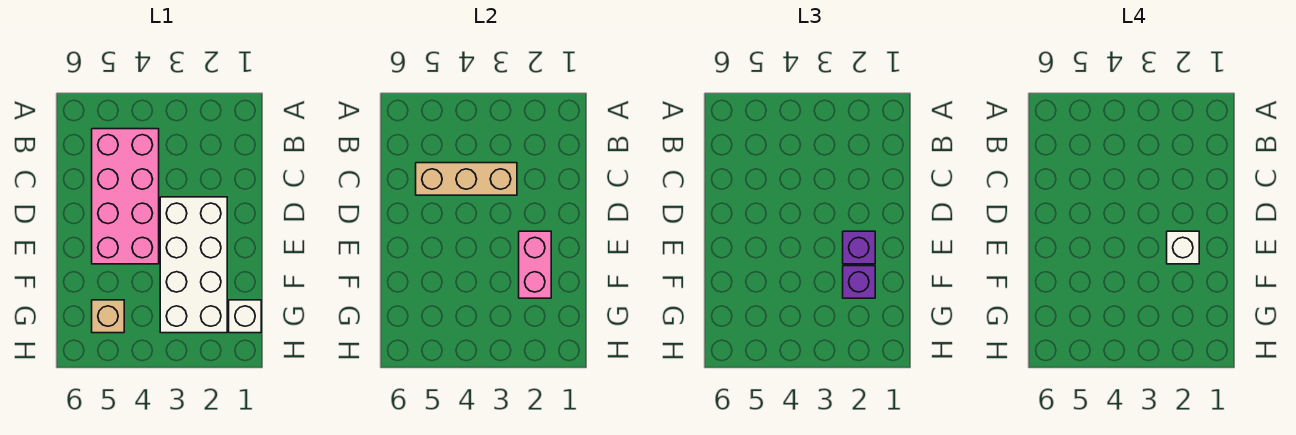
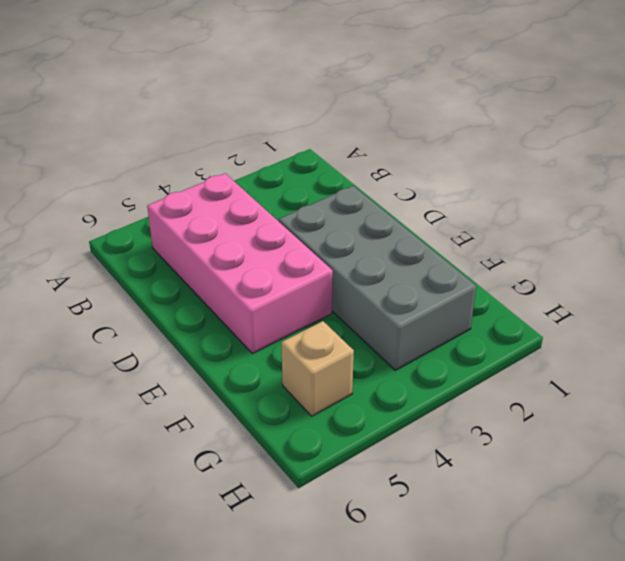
grey 2x4 brick [279,186,476,370] -> white 2x4 brick [160,197,227,333]
none -> white 1x1 brick [229,300,261,333]
none -> tan 1x3 brick [416,163,517,195]

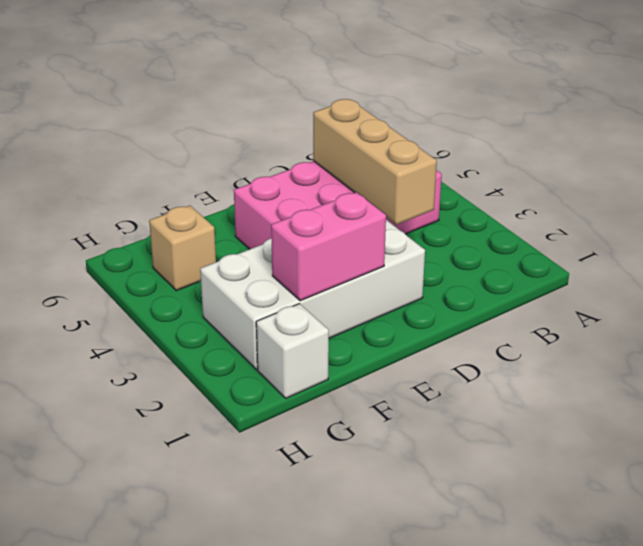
none -> purple 1x1 brick [843,231,875,264]
none -> purple 1x1 brick [843,266,875,298]

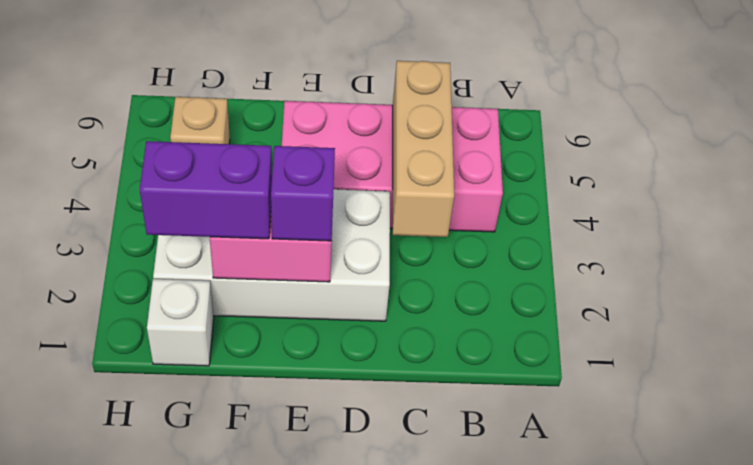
purple 1x2 brick [140,141,272,239] -> purple 1x1 brick [843,266,875,298]
none -> white 1x1 brick [1167,231,1199,264]

